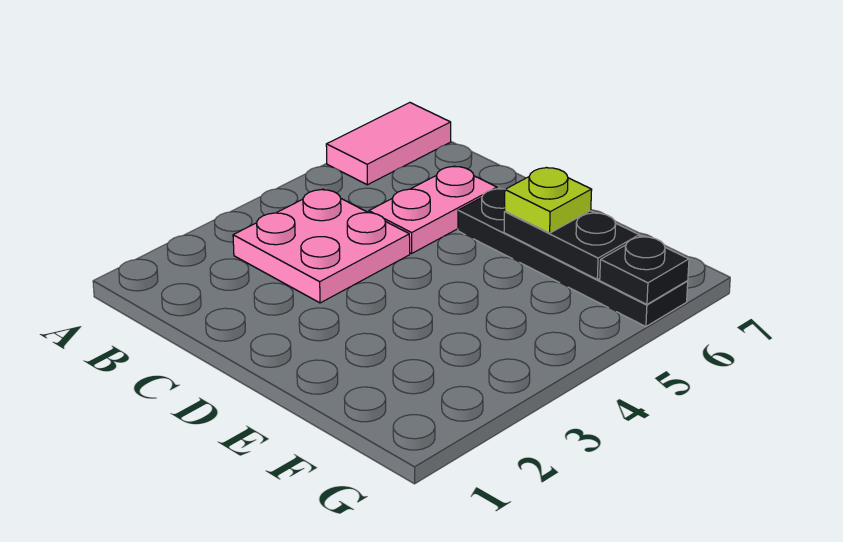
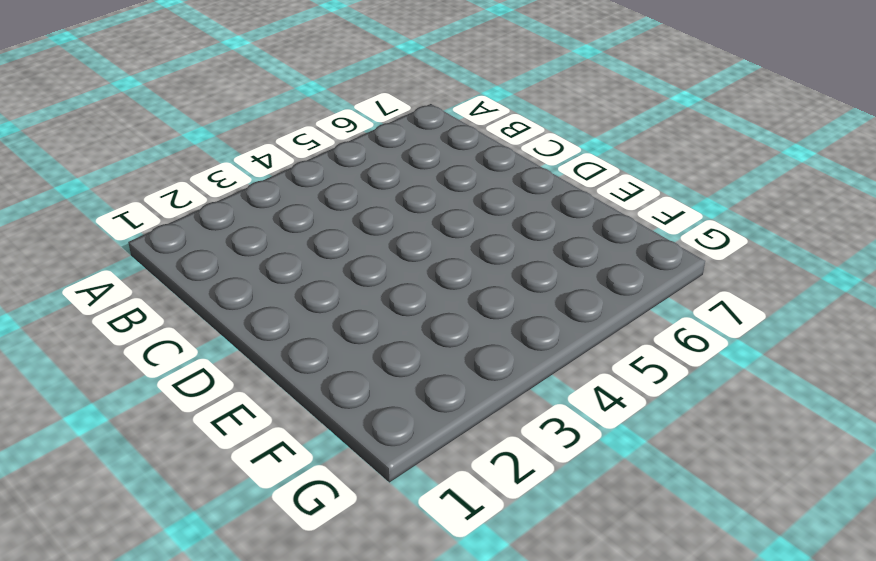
none -> pink 1x2 tile [326,103,451,185]
none -> pink 2x2 plate [233,189,410,303]

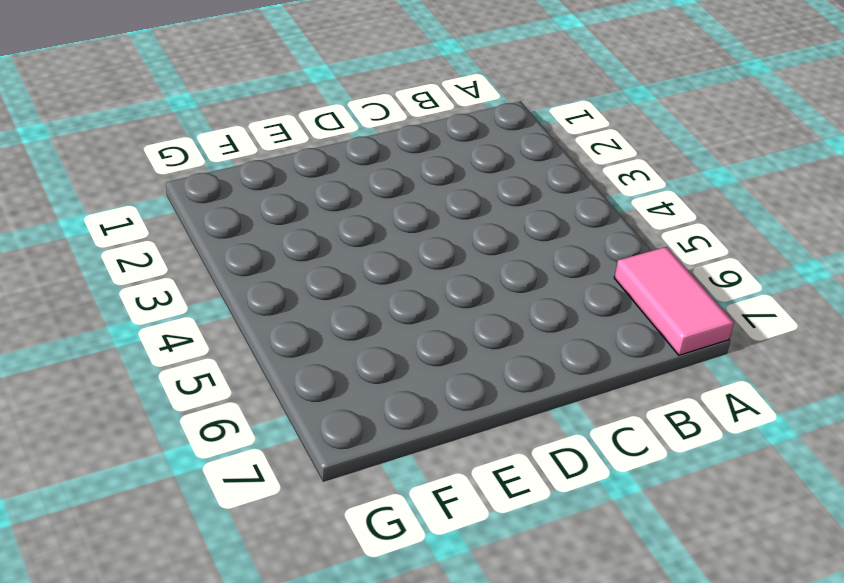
none -> pink 2x2 plate [233,189,410,303]
none -> pink 1x2 plate [369,166,497,253]

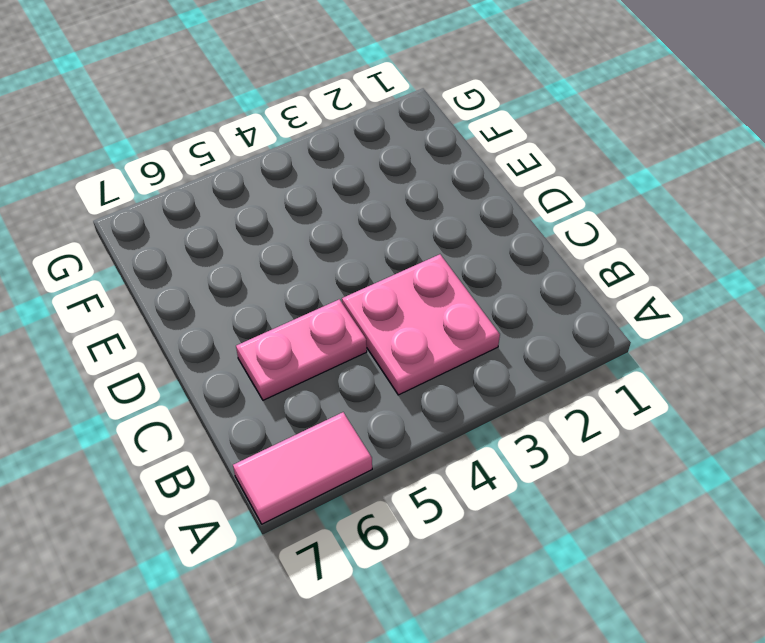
none -> black 1x4 plate [458,188,688,327]
none -> black 1x2 plate [504,211,639,279]

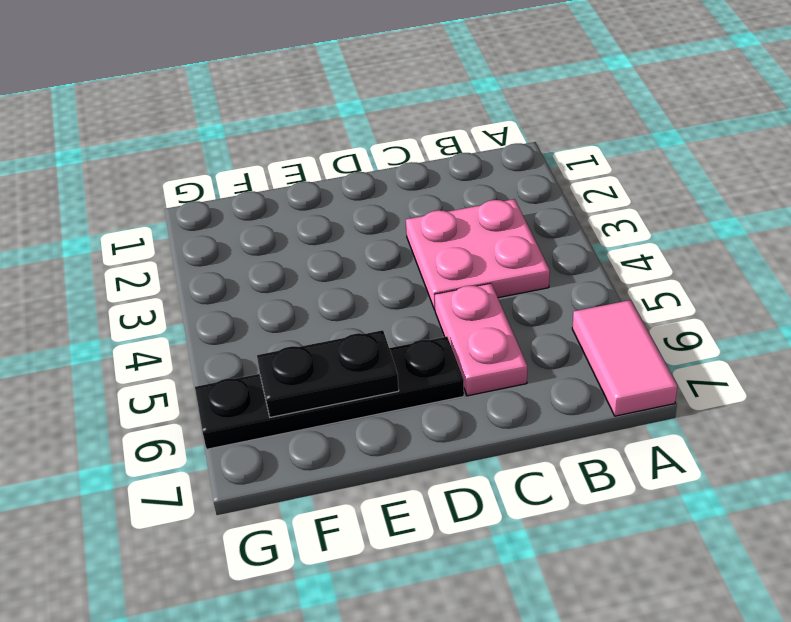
none -> black 1x1 plate [600,236,689,304]
none -> lime 1x1 plate [505,168,592,233]

